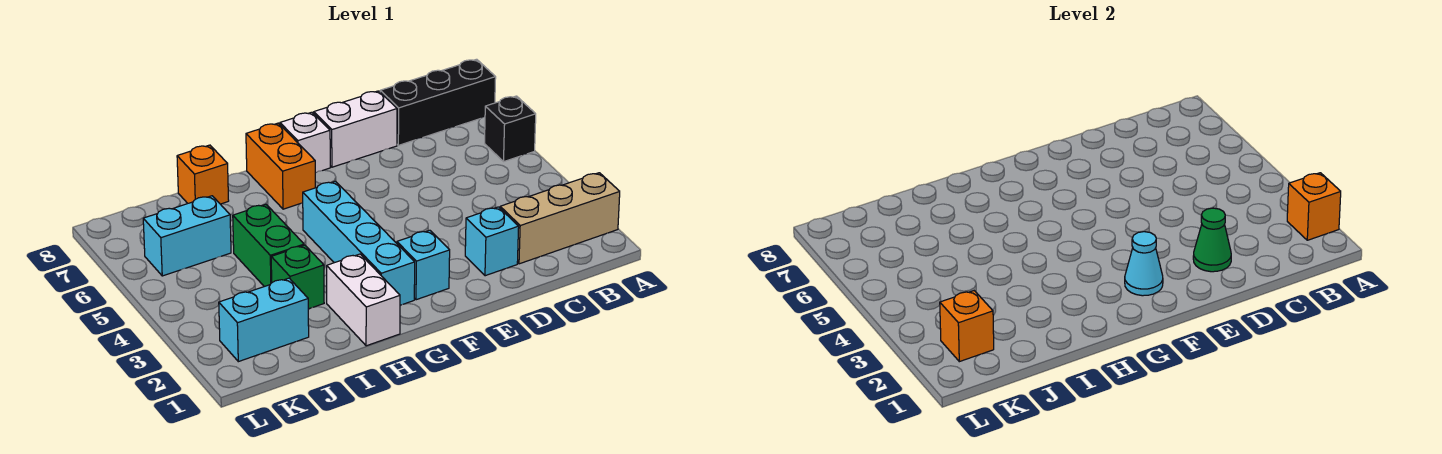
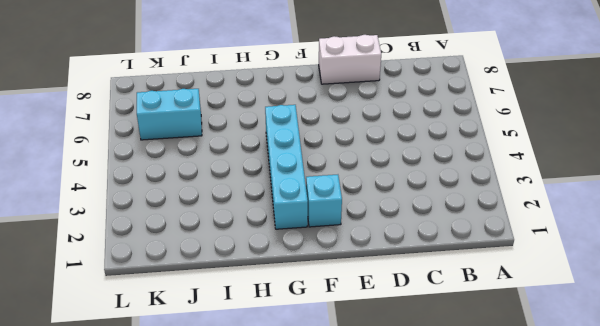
none -> tan 1x3 brick [500,173,620,264]
none -> black 1x1 brick [485,96,536,161]
none -> black 1x3 brick [380,59,496,145]

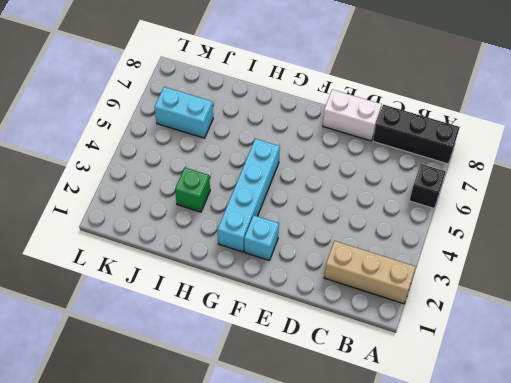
none -> cyan 1x1 brick [465,207,519,276]
none -> white 1x1 brick [280,112,330,173]
none -> orange 1x2 brick [246,123,315,209]

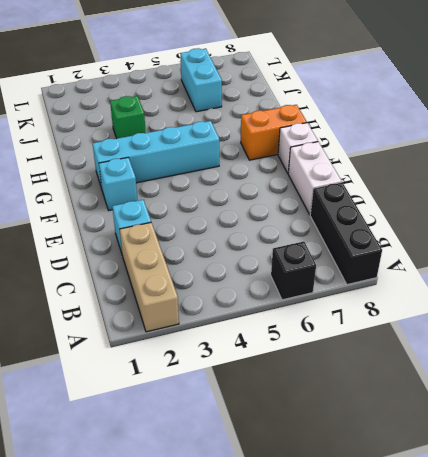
none -> white 1x2 brick [327,254,400,346]
none -> green 1x2 brick [233,204,304,287]
none -> orange 1x1 brick [177,145,229,204]

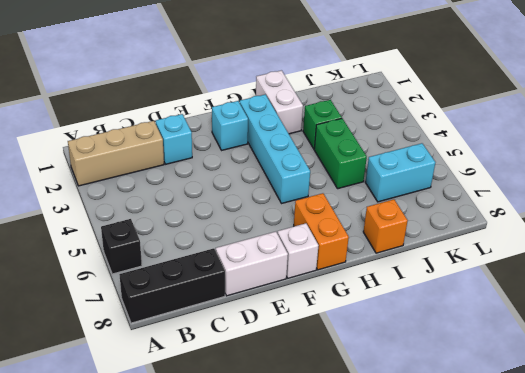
none -> cyan 1x2 brick [219,278,309,362]
none -> orange 1x1 brick [1287,173,1341,240]
none -> green 1x1 cone [1193,208,1231,272]

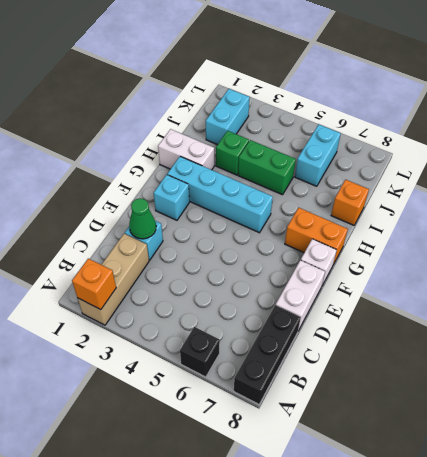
none -> cyan 1x1 cone [1125,232,1163,296]
none -> orange 1x1 brick [940,291,994,362]

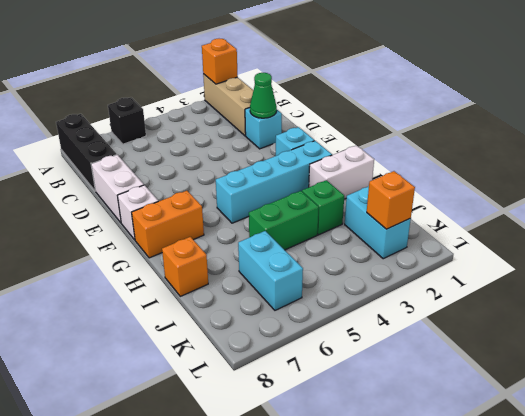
none -> cyan 1x1 cone [1125,232,1163,296]

